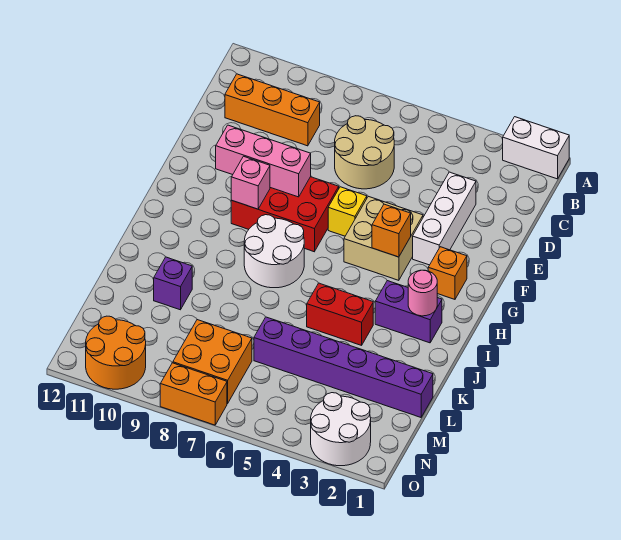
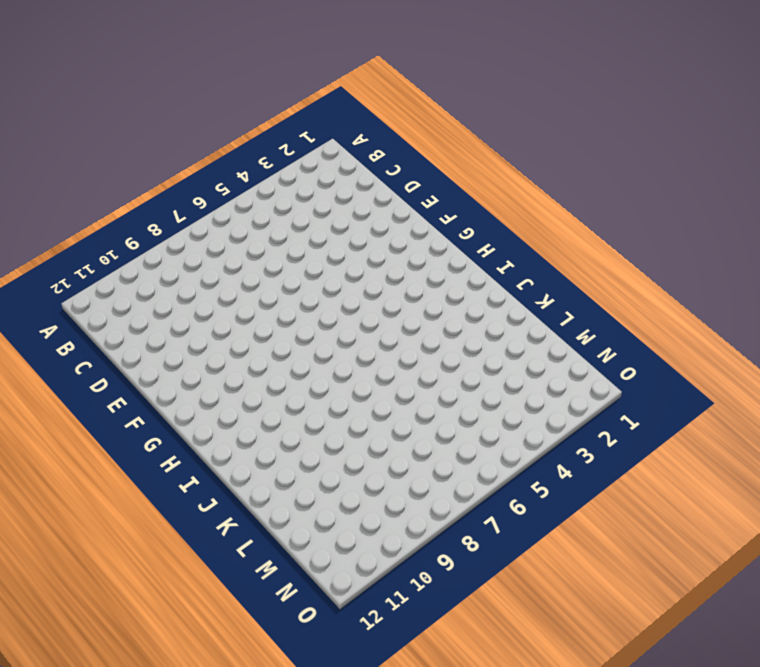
none -> white 1x2 brick [503,117,569,179]
none -> tan 2x2 round brick [335,116,394,189]
none -> orange 1x3 brick [225,74,320,146]

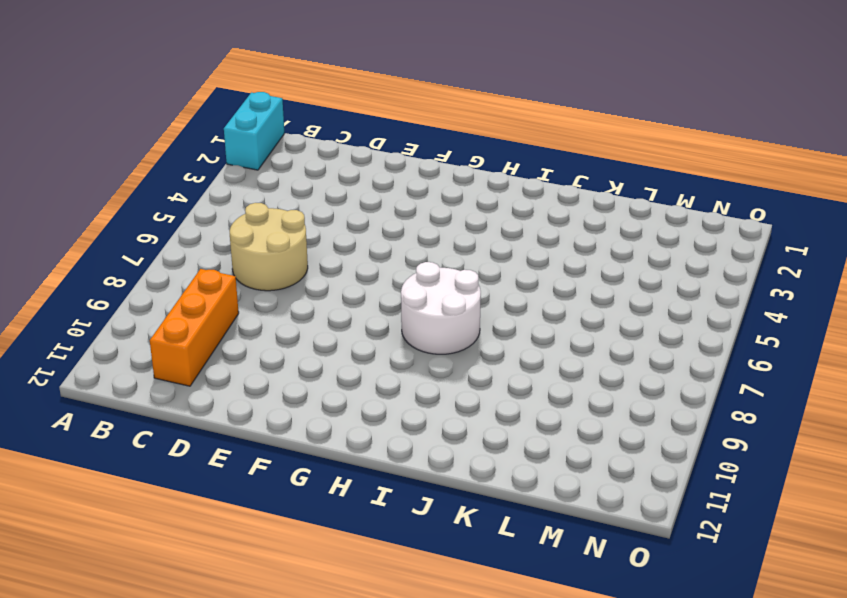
cyan 1x2 brick [224,92,284,170] -> white 1x2 brick [503,117,569,179]
none -> white 1x3 brick [413,172,476,265]
none -> tan 2x2 brick [344,196,423,280]
none -> yellow 1x1 brick [328,187,367,236]

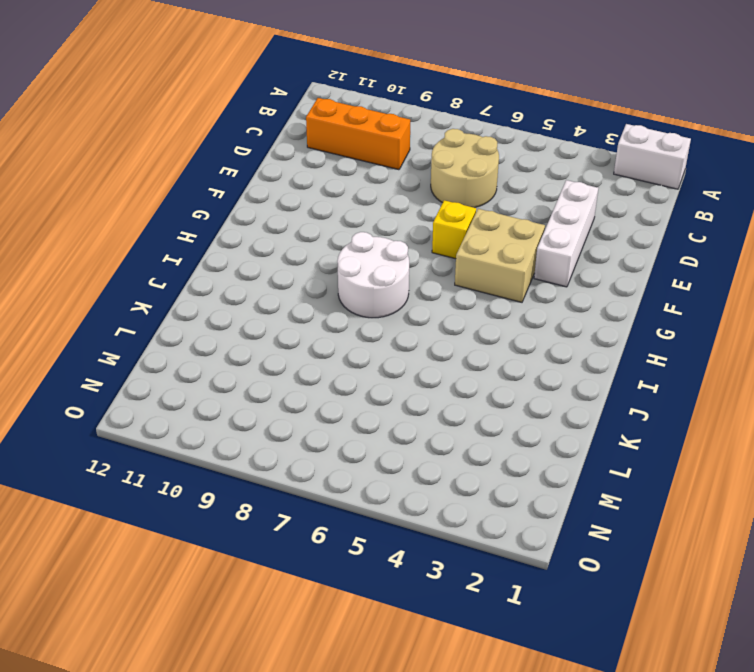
none -> red 2x3 brick [231,177,339,252]
none -> orange 1x1 brick [428,247,467,299]
none -> purple 1x2 brick [375,281,442,343]

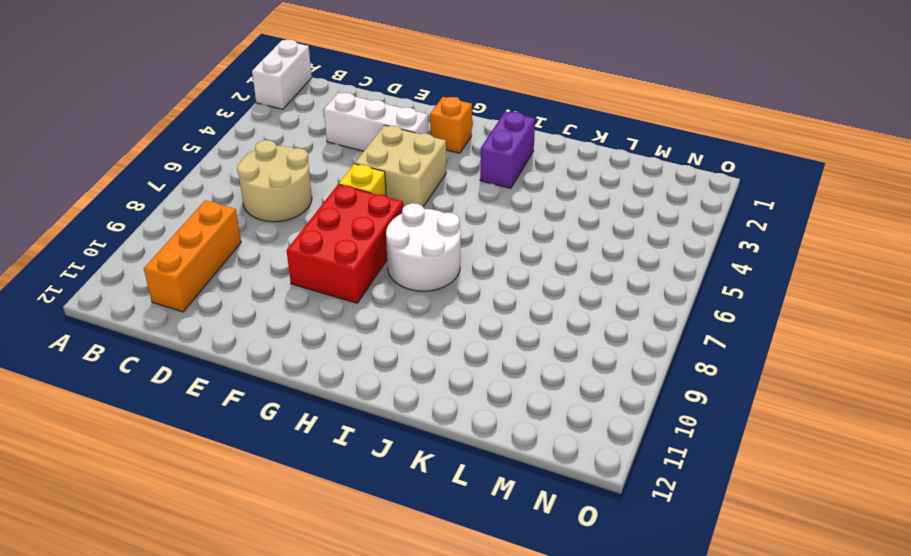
none -> red 1x2 brick [307,283,373,345]
none -> purple 1x1 brick [154,257,192,310]
none -> purple 1x6 brick [254,317,433,417]

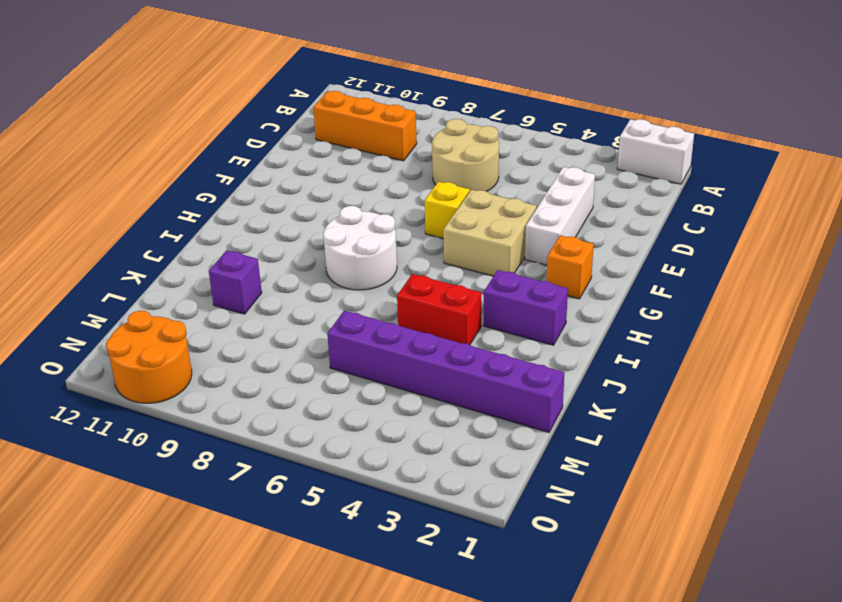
none -> red 2x3 brick [231,177,339,252]
none -> orange 2x2 brick [173,320,252,403]
none -> white 2x2 round brick [311,393,371,466]

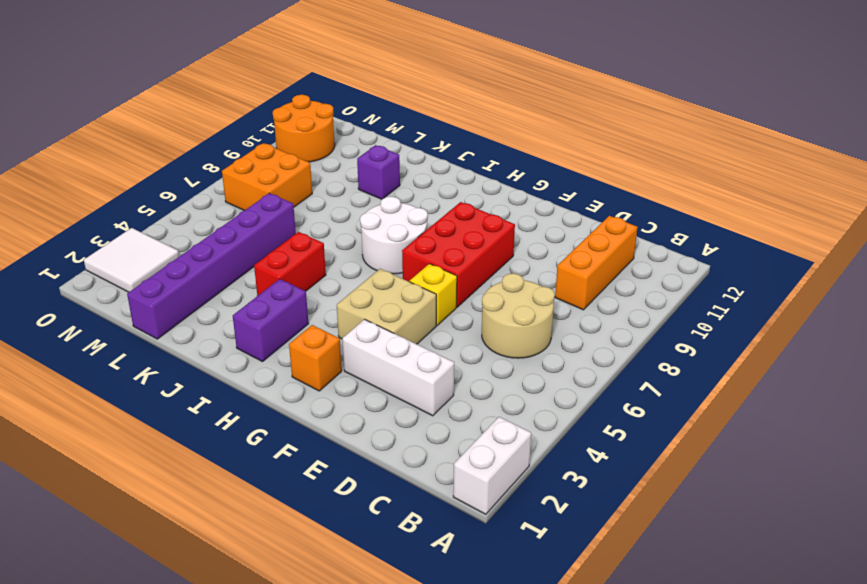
white 2x2 tile [84,228,179,292] -> white 2x2 round brick [311,393,371,466]
none -> orange 1x2 brick [160,363,227,425]
none -> pink 1x3 brick [216,125,311,197]
none -> orange 1x1 brick [372,204,411,257]

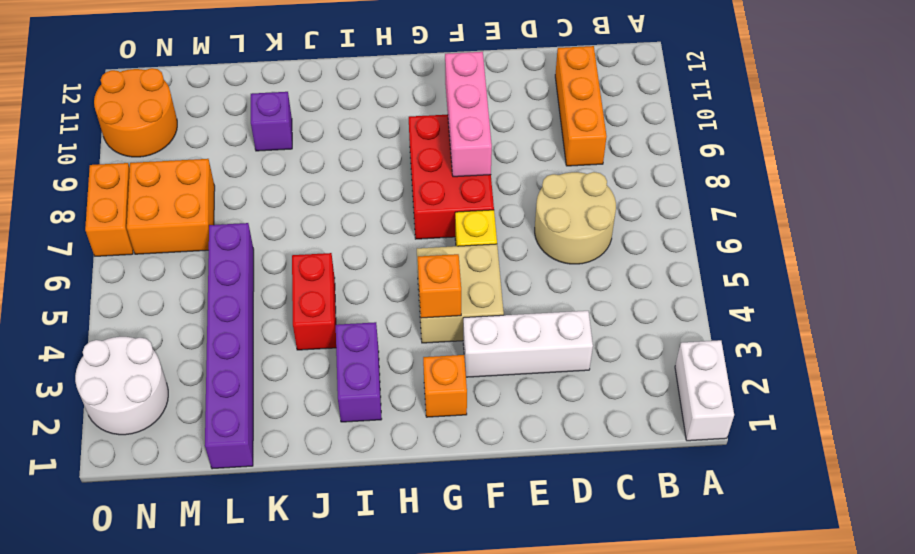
none -> white 2x2 round brick [244,215,304,288]
none -> pink 1x1 brick [231,156,270,209]
none -> pink 1x1 round brick [408,270,437,316]

